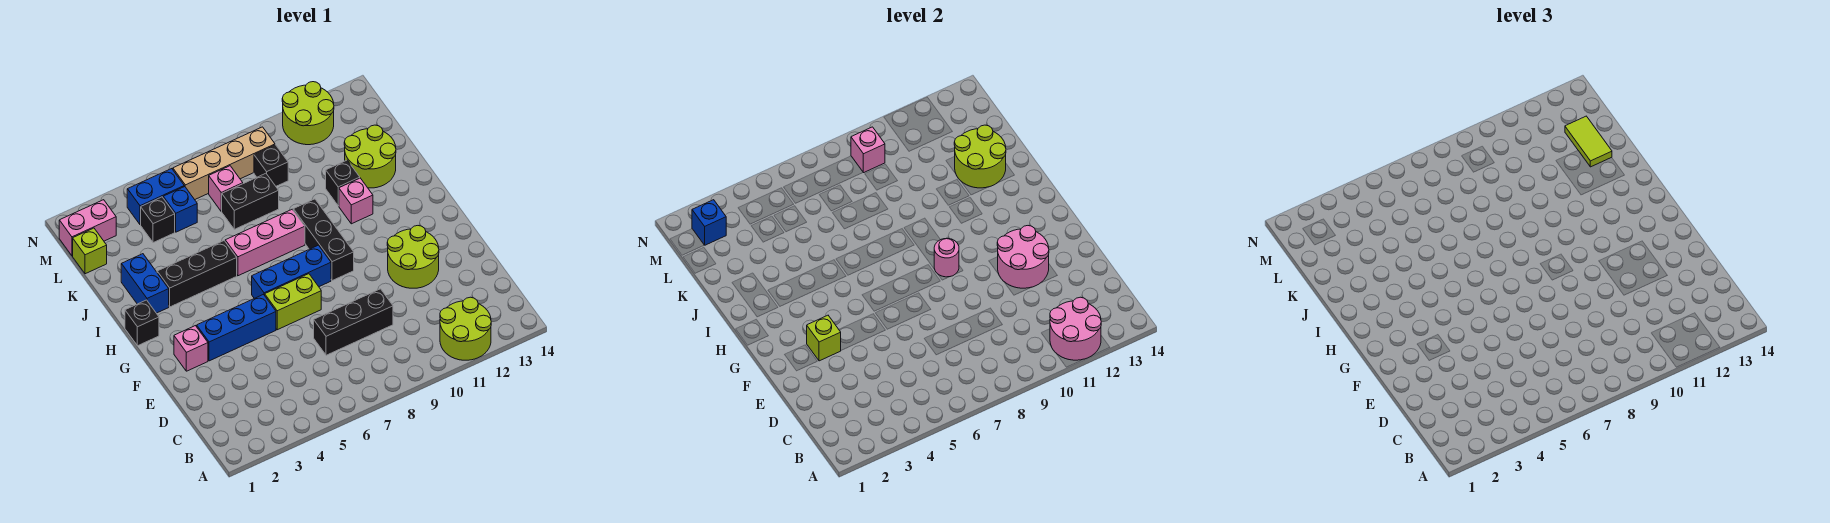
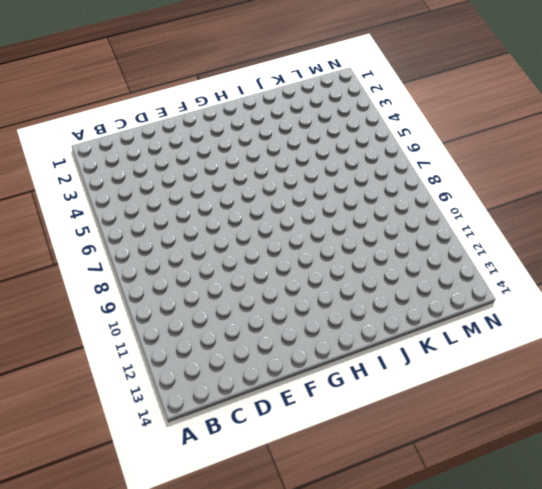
none -> lime 2x2 round brick [440,297,491,360]
none -> black 1x3 brick [314,289,393,355]
none -> lime 2x2 round brick [387,226,439,288]
none -> pink 1x1 brick [174,326,208,371]

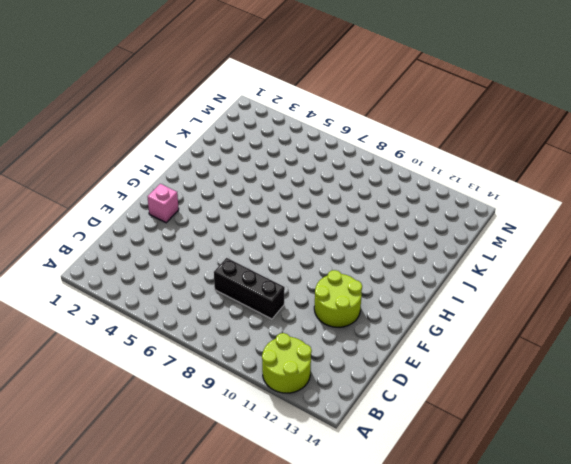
none -> blue 1x3 brick [197,295,276,361]
none -> lime 1x2 brick [265,274,321,330]
none -> blue 1x3 brick [252,245,331,298]
none -> black 1x3 brick [293,199,354,281]

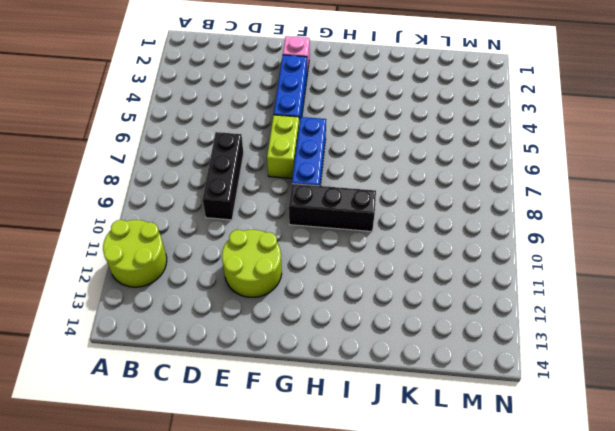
none -> black 1x1 brick [125,300,159,346]
none -> blue 1x2 brick [121,254,169,313]
none -> black 1x3 brick [157,241,237,307]
none -> pink 1x3 brick [225,209,305,276]

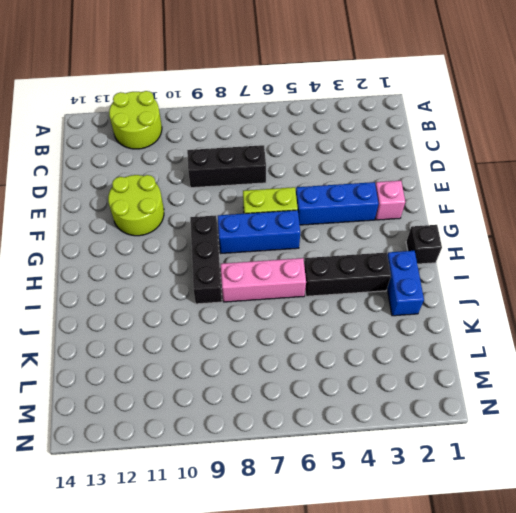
none -> pink 1x1 brick [339,178,373,224]
none -> black 1x1 brick [326,160,360,206]
none -> lime 2x2 round brick [344,125,396,188]
none -> black 1x2 brick [222,173,279,229]

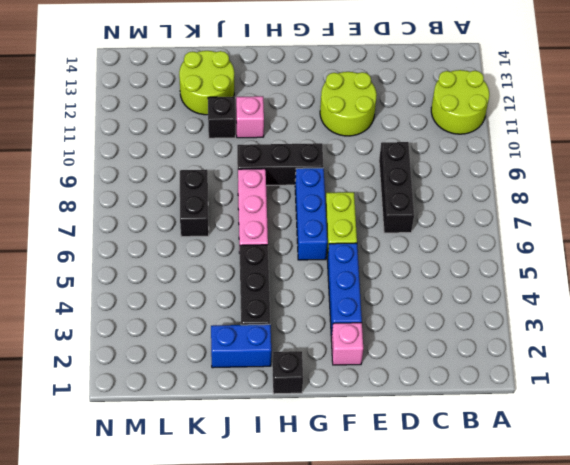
none -> lime 1x1 brick [73,228,107,274]
none -> black 1x1 brick [141,197,175,243]
none -> blue 1x1 brick [163,186,197,232]
none -> pink 1x1 brick [209,166,243,211]

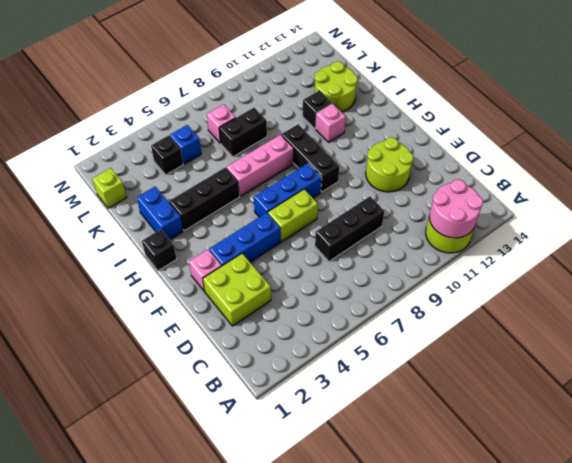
lime 2x2 brick [203,253,271,326] -> none
none -> black 1x1 brick [254,145,288,186]
none -> pink 1x2 brick [59,200,116,256]
none -> blue 1x2 brick [127,169,184,225]
none -> tan 1x4 brick [173,127,275,200]

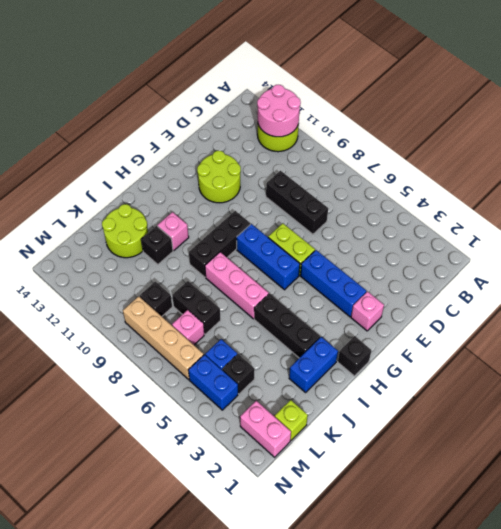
none -> lime 2x2 round brick [282,82,334,145]
none -> pink 2x2 round brick [997,226,1049,288]
none -> lime 1x1 brick [807,315,841,361]
none -> pink 1x1 round brick [934,238,959,277]

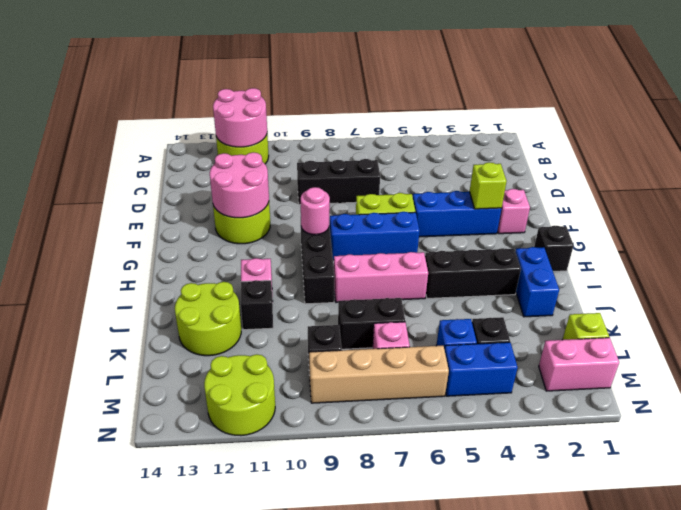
none -> lime 2x2 round brick [954,125,1006,188]
none -> blue 1x1 brick [692,200,726,245]
none -> pink 1x1 brick [851,127,885,173]
none -> lime 1x2 tile [1565,116,1612,167]

